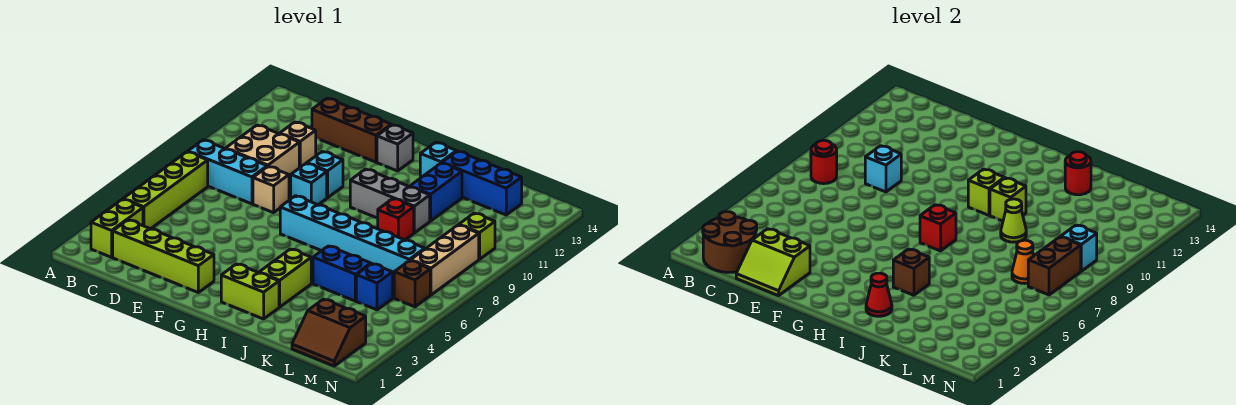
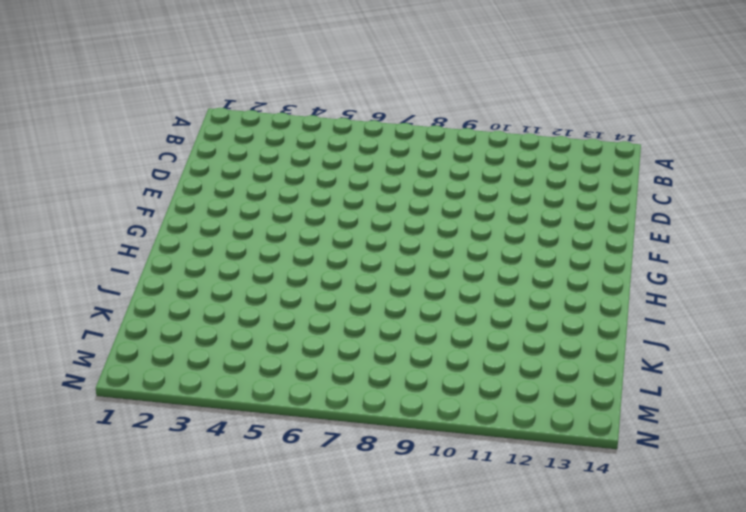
none -> lime 1x2 brick [91,199,143,257]
none -> lime 1x4 brick [124,152,208,229]
none -> cyan 1x3 brick [188,140,267,204]
none -> lime 1x4 brick [113,220,214,292]

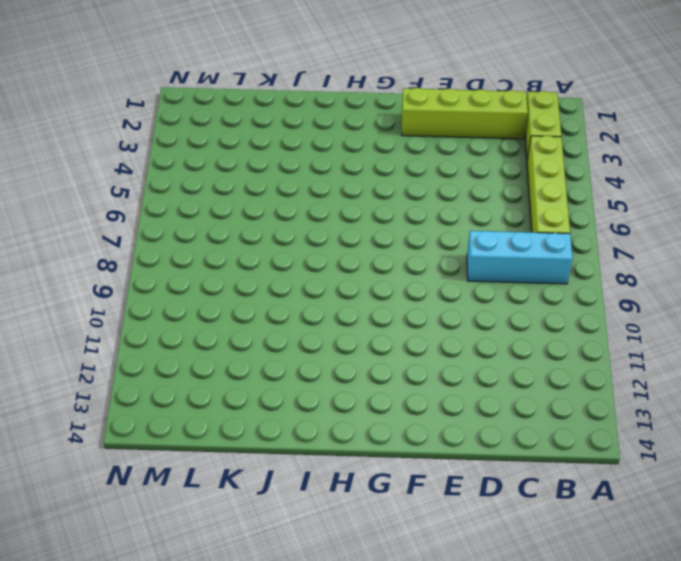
none -> tan 2x2 brick [226,125,299,176]
none -> tan 1x1 brick [280,122,316,168]
none -> brown 1x3 brick [312,98,391,162]
none -> tan 1x1 brick [253,166,289,213]

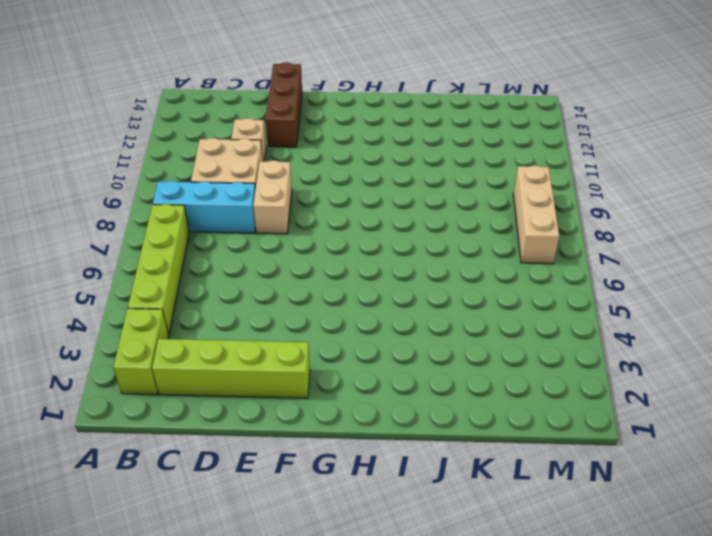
tan 1x2 brick [253,160,292,234] -> tan 1x1 brick [253,166,289,213]
brown 1x3 brick [266,62,302,147] -> brown 1x3 brick turned to [312,98,391,162]
none -> cyan 1x1 brick [291,163,327,205]
none -> cyan 1x1 brick [307,151,343,198]
none -> cyan 1x6 brick [280,196,425,280]
none -> grey 1x1 brick [377,125,413,171]

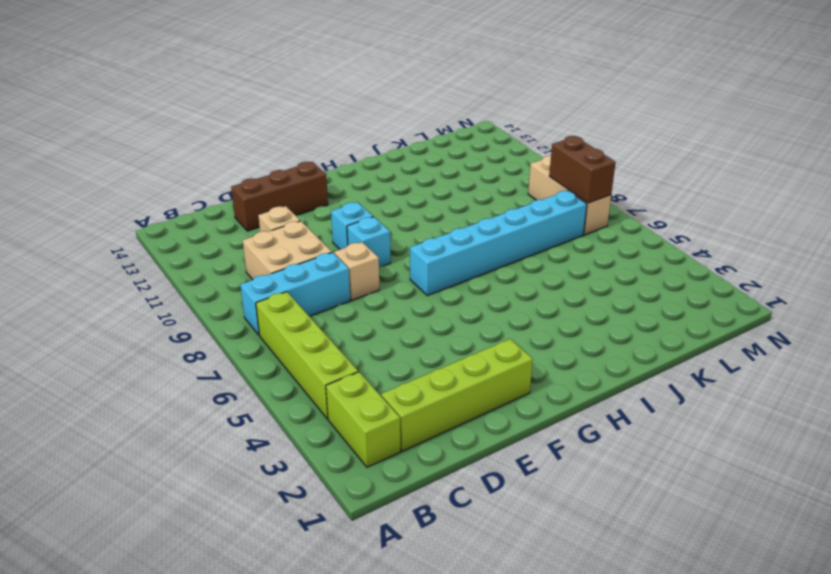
none -> grey 1x1 brick [377,125,413,171]
none -> lime 1x2 brick [221,264,279,319]
none -> grey 1x3 brick [350,169,430,233]
none -> lime 1x2 brick [259,249,311,307]

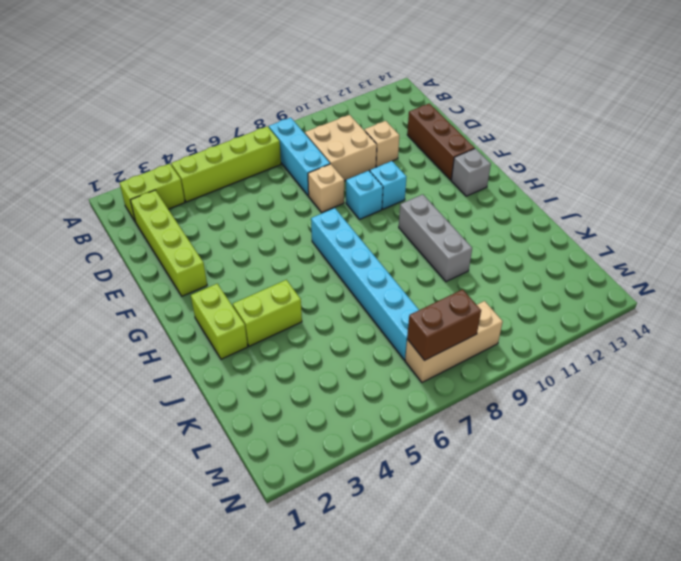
none -> cyan 1x1 brick [420,142,456,178]
none -> blue 1x2 brick [313,246,371,301]
none -> red 1x1 brick [378,199,414,240]
none -> blue 1x2 brick [410,163,462,221]

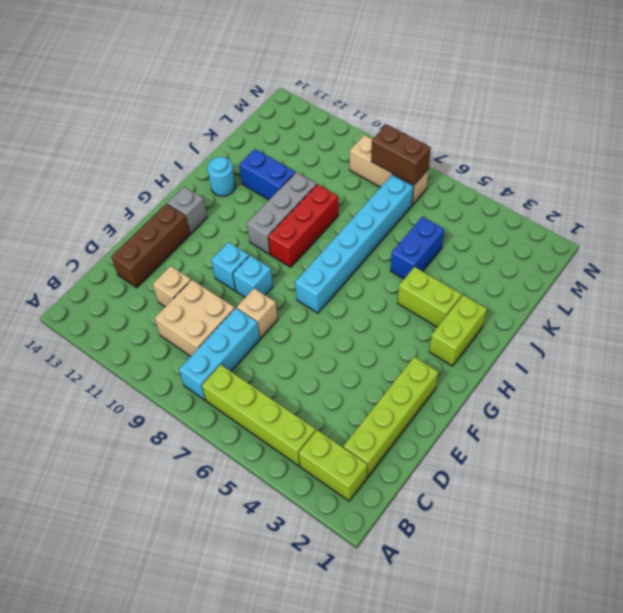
red 1x3 brick [268,184,338,267] -> red 1x1 brick [378,199,414,240]
cyan 1x1 round brick [207,157,235,196] -> cyan 1x1 brick [420,142,456,178]
none -> blue 1x3 brick [442,151,522,215]
none -> brown 2x2 slope [292,299,366,366]
none -> blue 1x1 brick [356,264,393,310]
none -> brown 1x1 brick [394,260,430,307]

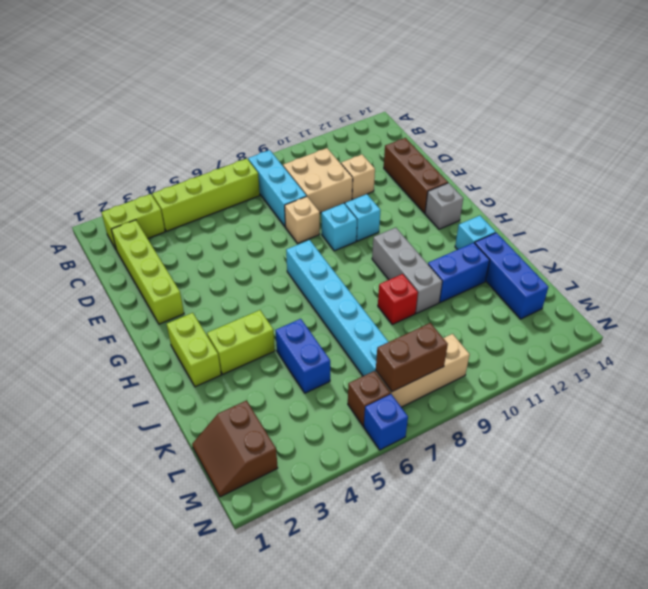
blue 1x1 brick [364,394,408,450] -> blue 1x1 brick moved to [356,264,393,310]
none -> lime 1x1 brick [459,213,495,259]
none -> brown 2x2 round brick [703,212,757,272]
none -> red 1x1 round brick [811,140,837,184]
none -> lime 2x2 slope [736,229,810,296]

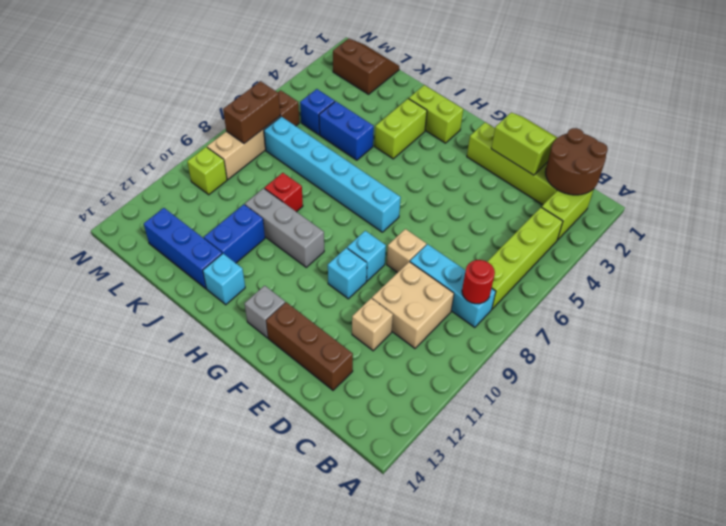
none -> cyan 1x1 brick [865,146,901,192]
none -> red 1x1 brick [920,205,956,251]
none -> lime 1x1 brick [968,169,1004,215]
none -> red 1x1 cone [866,273,892,316]

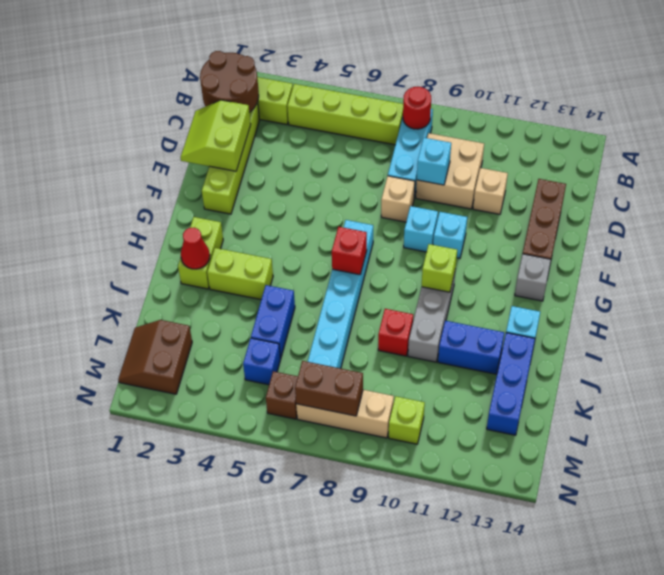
none -> brown 1x1 brick [893,249,929,295]
none -> lime 1x1 brick [990,178,1026,221]
none -> lime 1x1 cone [1001,199,1026,242]
none -> red 1x1 round brick [1065,152,1091,195]

